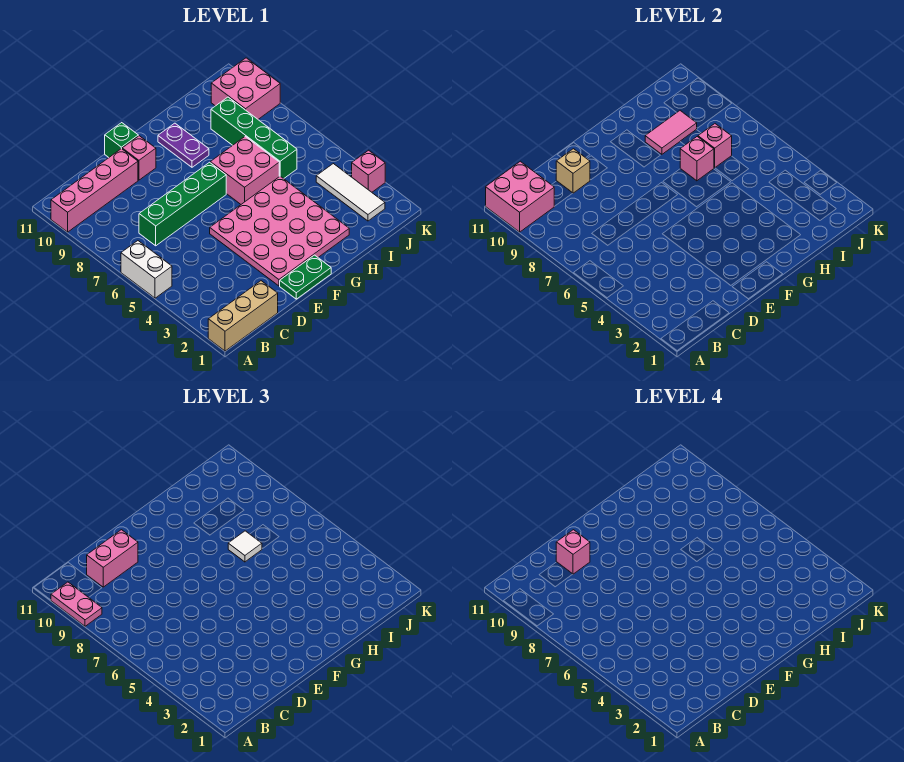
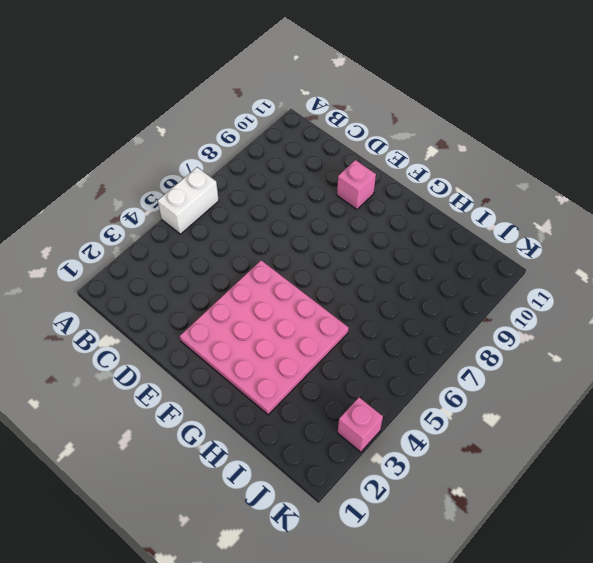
none -> tan 1x3 brick [208,281,278,351]
none -> pink 1x4 brick [51,149,138,232]
none -> green 1x4 brick [139,162,226,246]

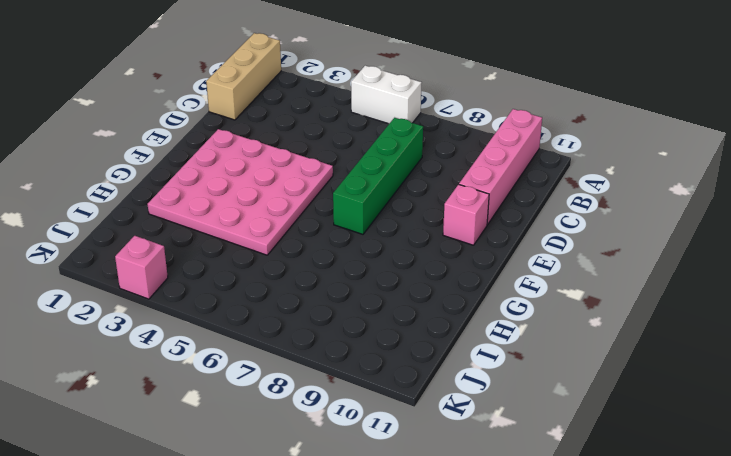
none -> green 1x2 plate [280,255,331,299]
none -> green 1x1 brick [105,123,138,157]
none -> pink 2x2 brick [210,137,279,204]

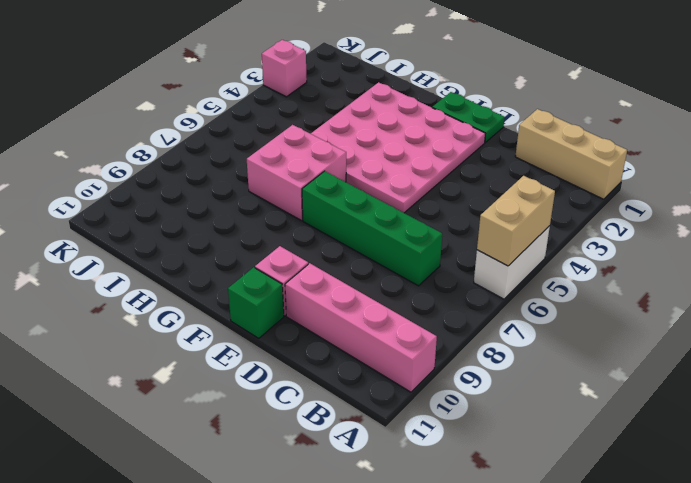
tan 1x2 brick [477,176,555,266] -> none
none -> purple 1x2 plate [158,123,209,167]
none -> green 1x4 brick [211,97,297,179]
none -> white 1x3 tile [316,164,385,221]

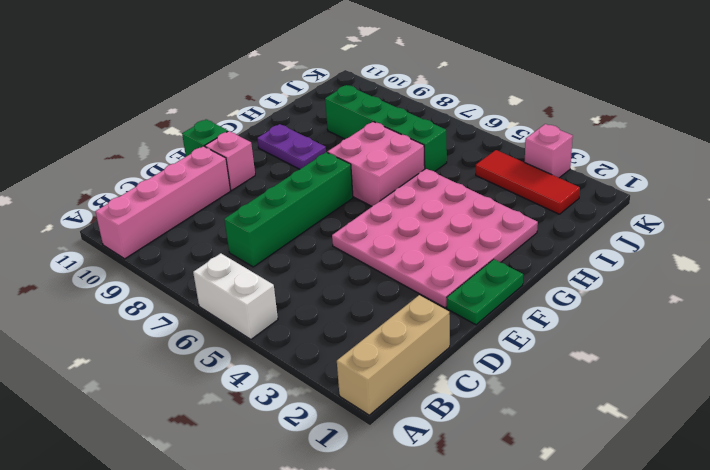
red 1x3 tile [476,150,580,214] -> white 1x3 tile [316,164,385,221]
none -> pink 2x2 brick [211,58,280,119]
none -> pink 2x2 brick [486,161,554,232]
none -> tan 1x1 brick [556,149,590,193]

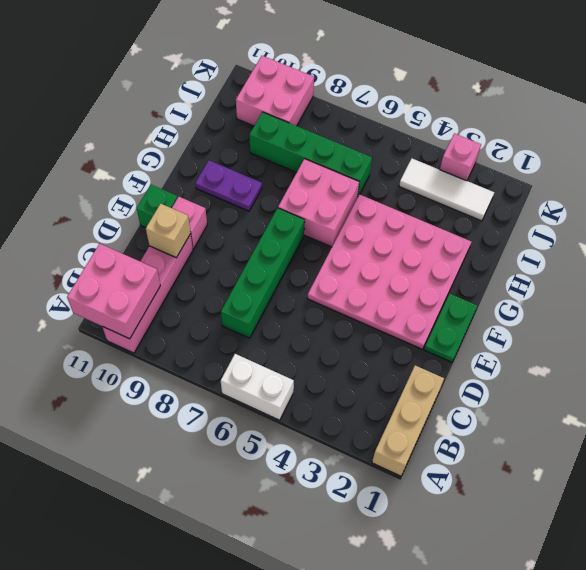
none -> pink 1x1 brick [680,137,714,181]
none -> pink 1x2 tile [645,111,697,154]
none -> pink 1x1 brick [698,124,732,168]

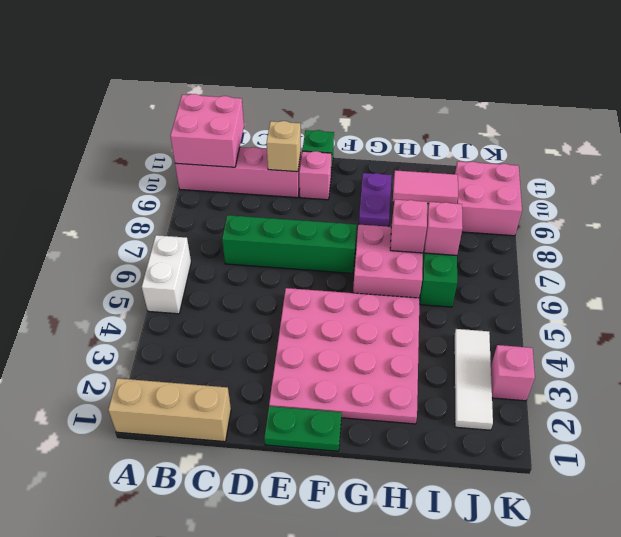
none -> pink 1x2 plate [51,582,102,626]
none -> pink 1x2 brick [87,530,138,587]
none -> white 1x1 tile [228,531,262,562]

